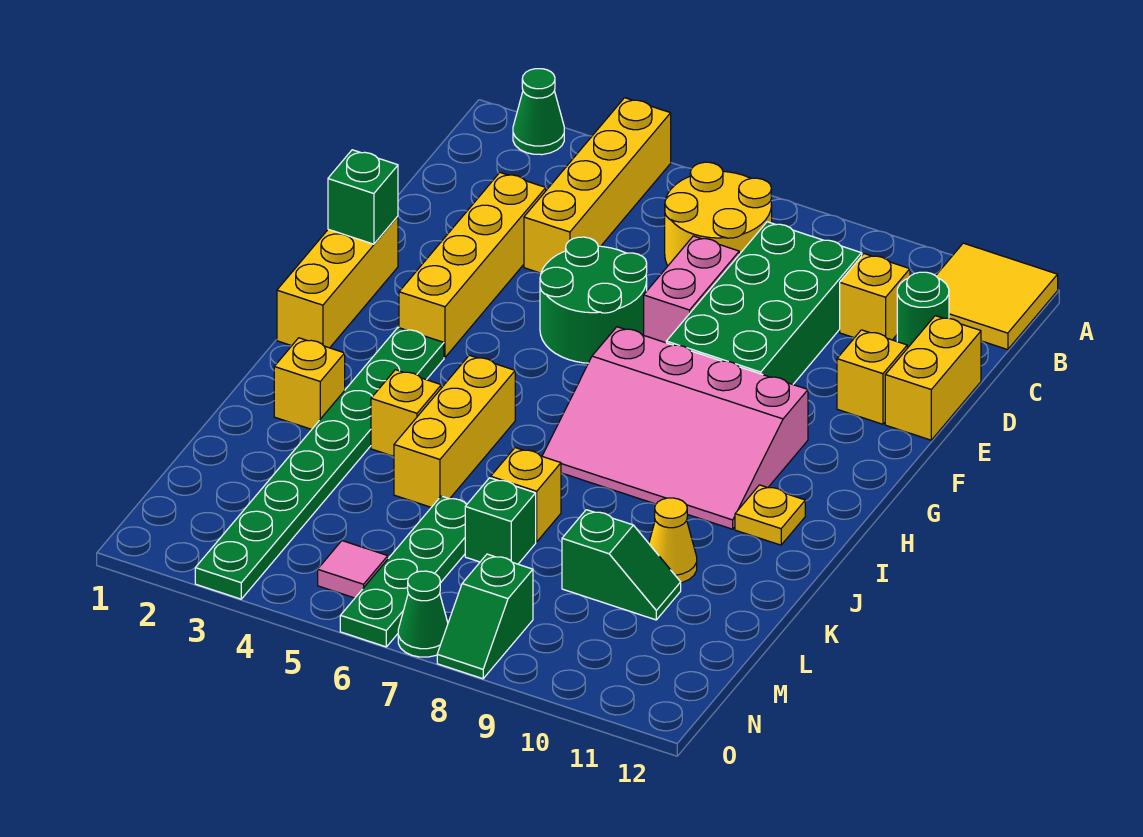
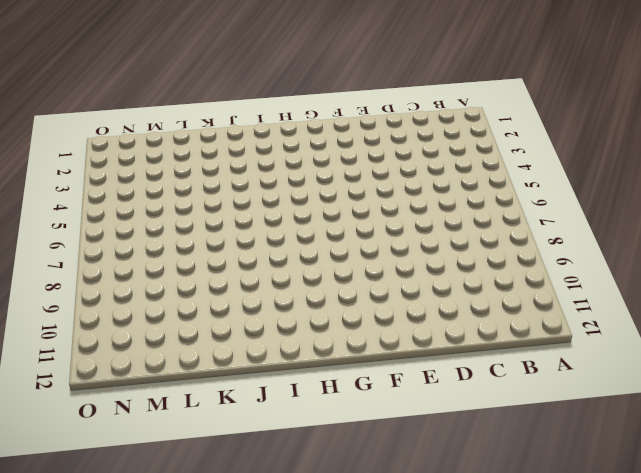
none -> green 1x1 cone [513,69,564,155]
none -> yellow 1x4 brick [524,98,671,273]
none -> yellow 2x2 tile [936,243,1058,350]

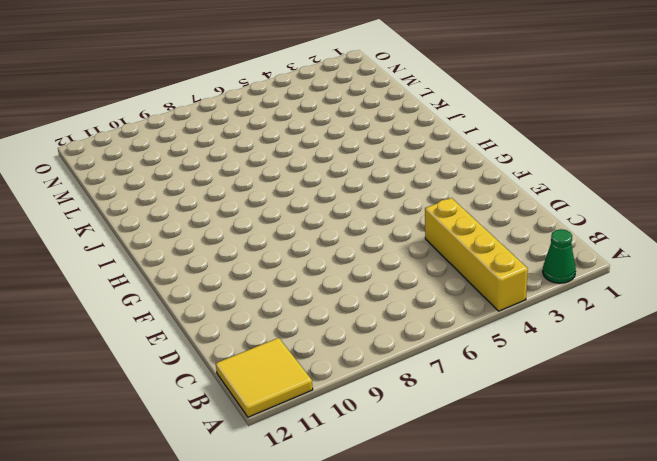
none -> yellow 2x2 round brick [665,162,772,266]
none -> green 2x4 brick [666,222,862,384]
none -> yellow 1x1 brick [840,254,910,340]

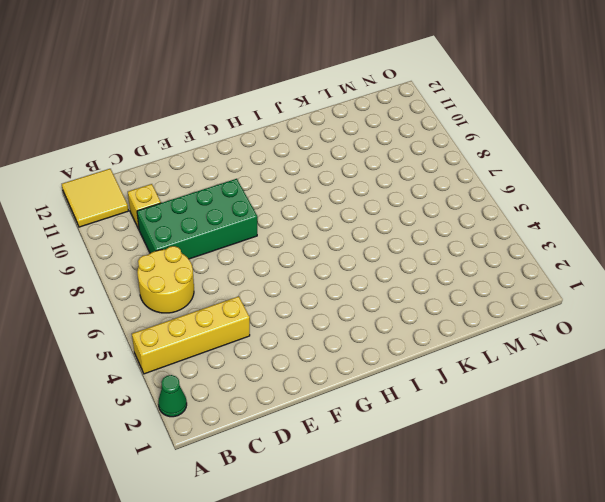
none -> green 1x1 round brick [897,272,949,348]
none -> yellow 1x4 brick [399,173,546,357]
none -> pink 1x2 brick [644,236,739,343]

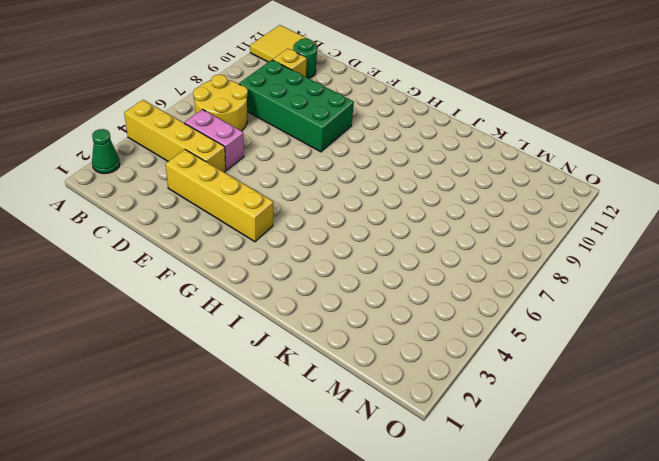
pink 1x2 brick [184,109,244,170] -> pink 1x2 brick moved to [644,236,739,343]
none -> yellow 1x2 brick [885,316,981,440]
none -> green 2x2 round brick [540,237,647,363]
none -> yellow 1x1 brick [837,330,907,424]

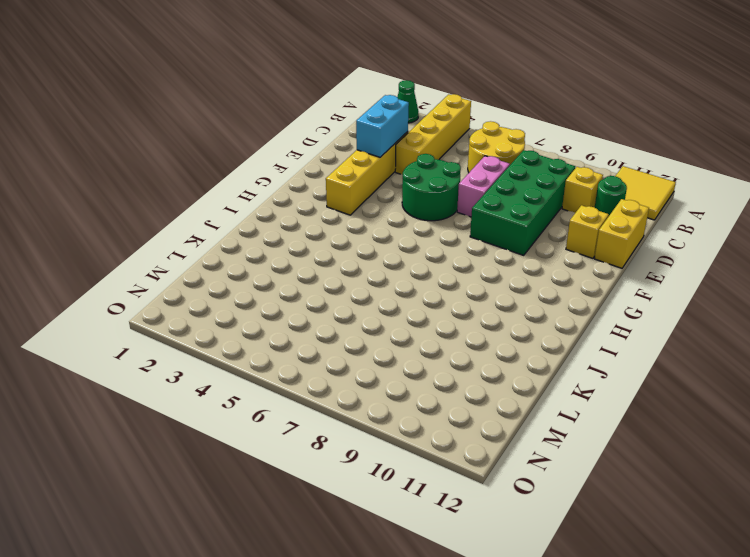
cyan 1x2 brick [356,95,409,157] -> none
none -> yellow 1x3 brick [277,216,398,348]
none -> pink 3x4 slope [542,327,808,529]
none -> green 1x8 plate [195,328,444,599]

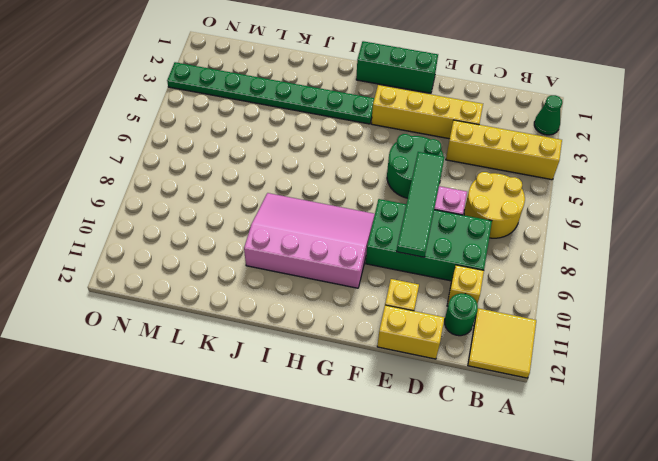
green 1x4 tile [397,152,445,257] -> none
green 1x3 brick [356,41,438,93] -> yellow 1x3 brick [277,216,398,348]
pink 3x4 slope [244,193,375,288] -> pink 3x4 slope turned to [542,327,808,529]
none -> yellow 1x3 brick [394,355,515,507]
none -> yellow 1x1 plate [735,485,805,545]
none -> yellow 1x1 brick [274,338,345,429]

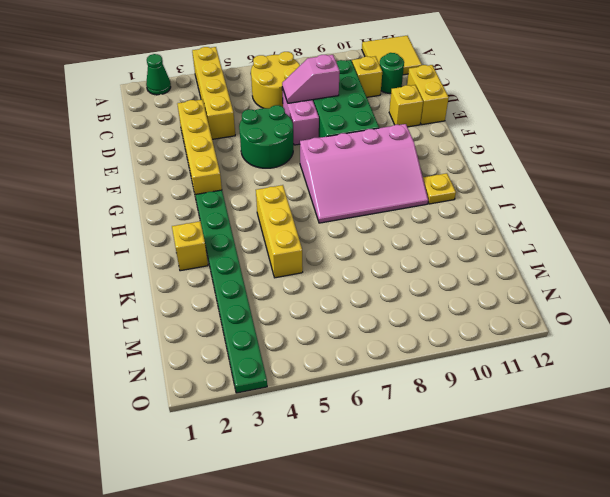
pink 1x2 slope [282,55,340,103] -> none
none -> yellow 1x3 brick [277,216,398,348]
none -> yellow 1x1 brick [371,370,441,456]
none -> yellow 1x1 brick [491,448,561,542]

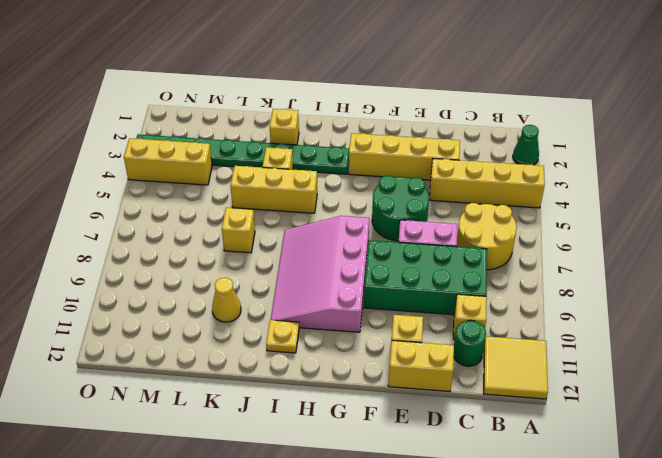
yellow 1x3 brick [124,138,212,185] -> yellow 1x3 brick moved to [277,216,398,348]
none -> green 1x4 plate [340,496,467,647]
none -> green 1x1 brick [465,478,536,564]
none -> green 1x2 slope [562,510,681,620]

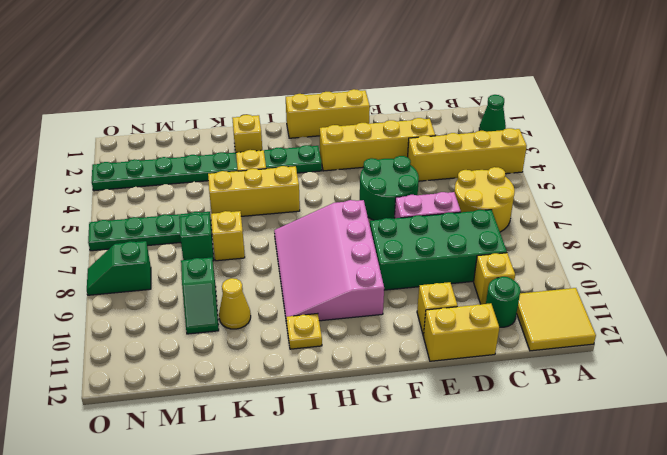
none -> pink 1x1 tile [318,541,388,598]
none -> green 1x1 cone [398,571,448,657]
none -> green 1x1 brick [328,150,398,244]

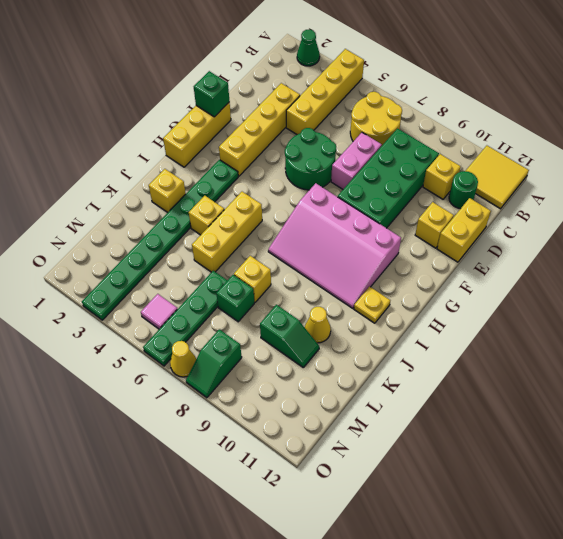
yellow 1x1 cone [170,341,196,377] -> green 1x1 cone [398,571,448,657]

